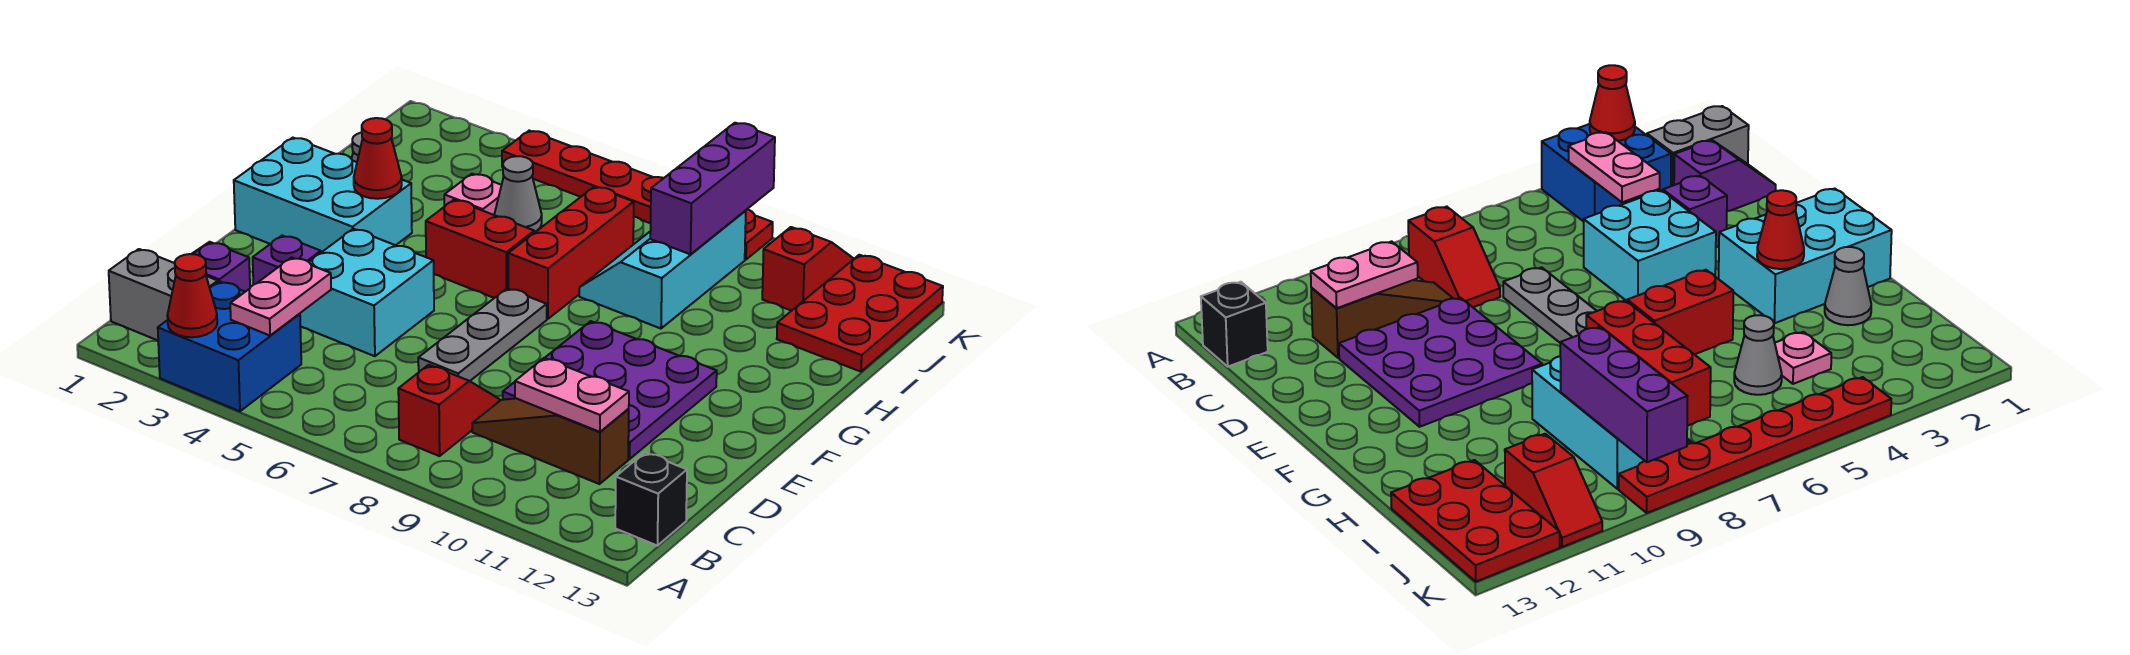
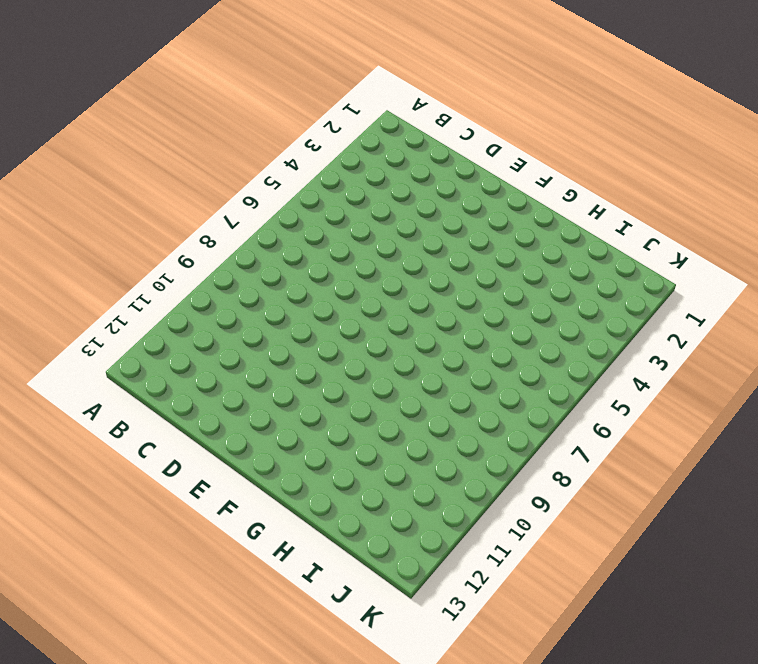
none -> blue 2x2 brick [158,282,301,411]
none -> grey 1x2 brick [109,249,218,340]
none -> red 1x2 slope [398,365,499,456]

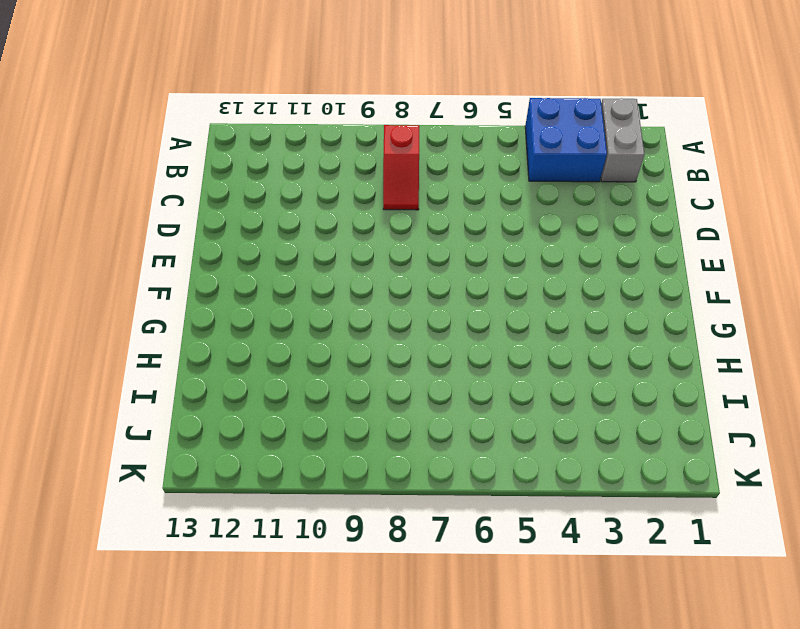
grey 1x2 brick [601,98,645,182] -> grey 1x2 brick turned to [109,249,218,340]
none -> black 1x1 brick [615,453,687,546]
none -> purple 1x2 slope [192,242,250,292]
none -> brown 1x3 slope [472,398,629,484]

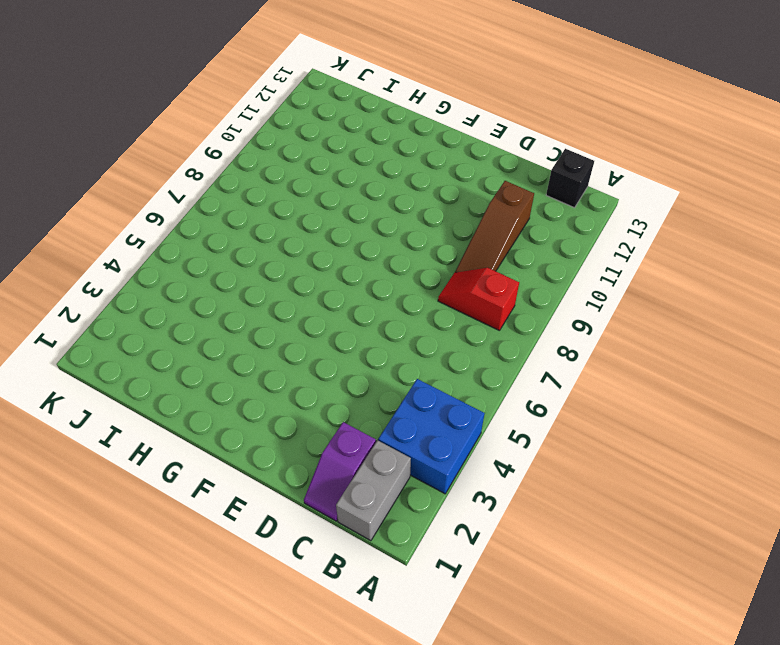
none -> purple 1x1 brick [253,236,321,285]
none -> cyan 2x2 brick [300,229,434,356]
none -> grey 1x3 plate [418,288,547,381]

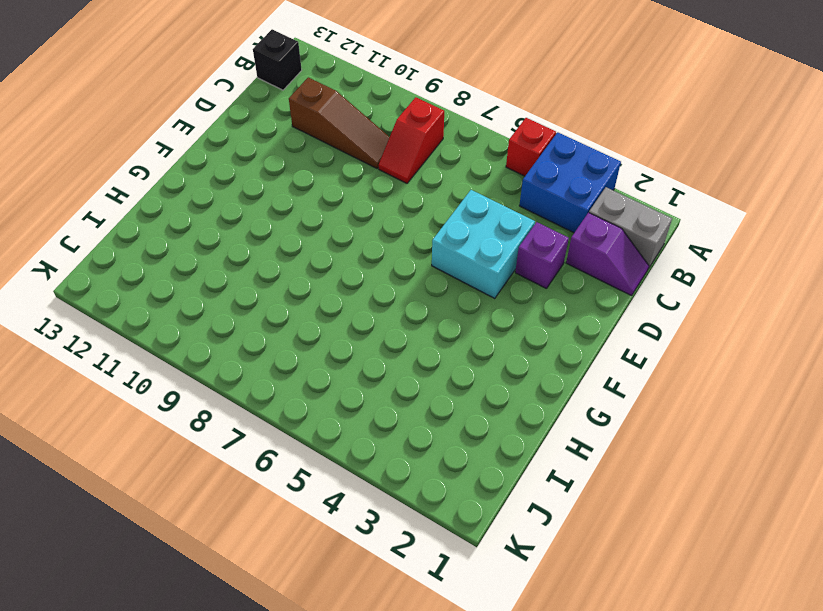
red 1x1 brick [506,118,556,176] -> none
none -> grey 1x3 plate [418,288,547,381]
none -> purple 3x3 plate [503,321,717,459]
none -> cyan 2x3 brick [234,138,412,252]

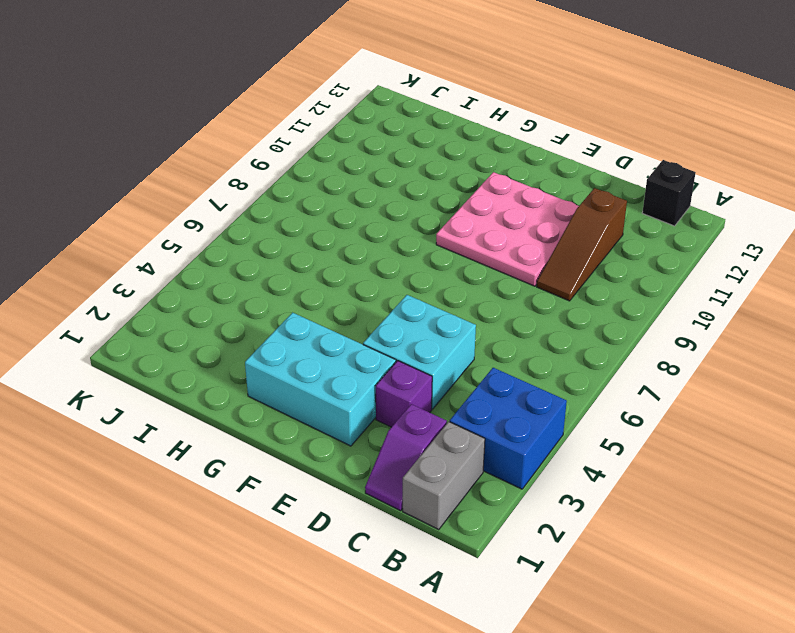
pink 3x3 plate [436,172,579,286] -> purple 3x3 plate [503,321,717,459]
cyan 2x3 brick [245,312,396,446] -> cyan 2x3 brick turned to [234,138,412,252]
none -> red 1x2 slope [398,365,499,456]
none -> grey 1x3 plate [418,288,547,381]
none -> red 1x2 brick [426,200,534,298]

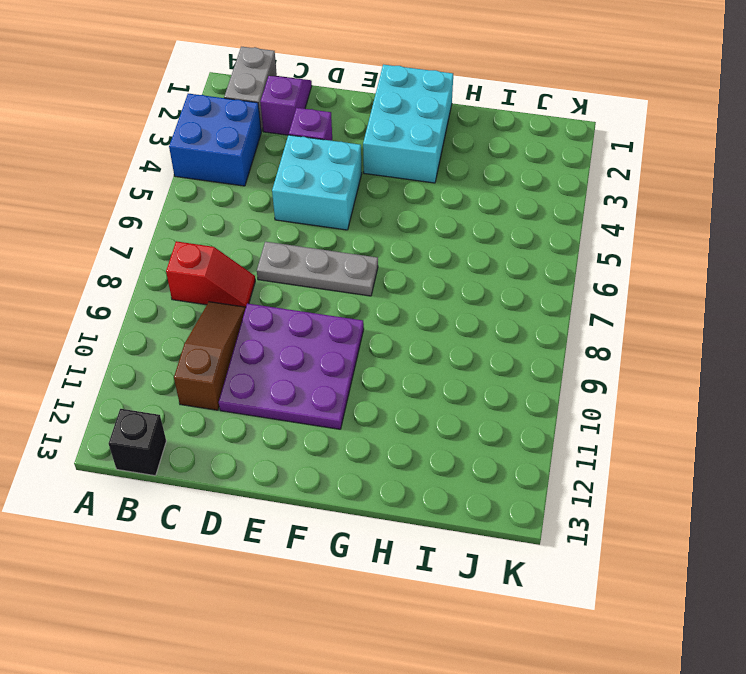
none -> red 1x2 brick [426,200,534,298]
none -> red 1x3 brick [508,187,634,319]
none -> grey 1x1 cone [1825,247,1871,325]

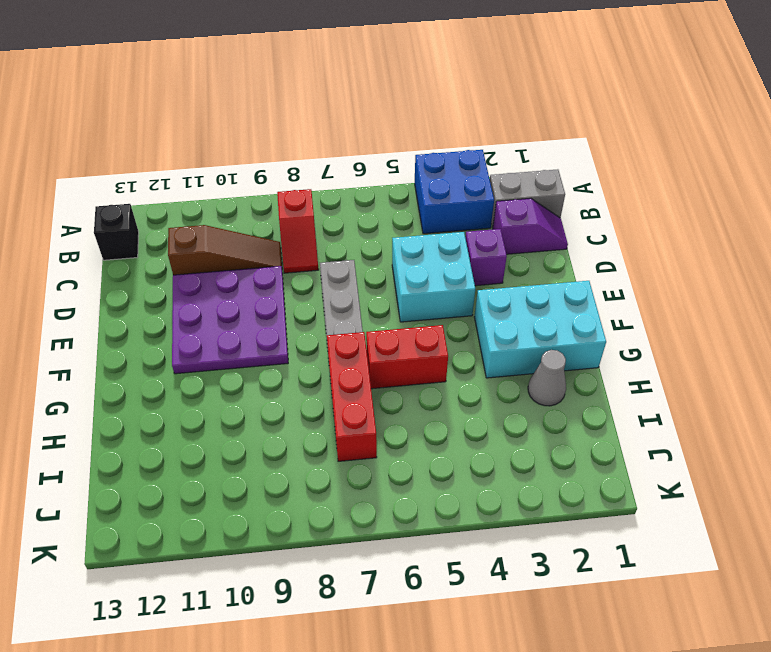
none -> cyan 2x3 slope [579,211,746,329]
none -> pink 1x1 plate [444,174,501,215]
none -> grey 1x1 cone [494,156,542,232]

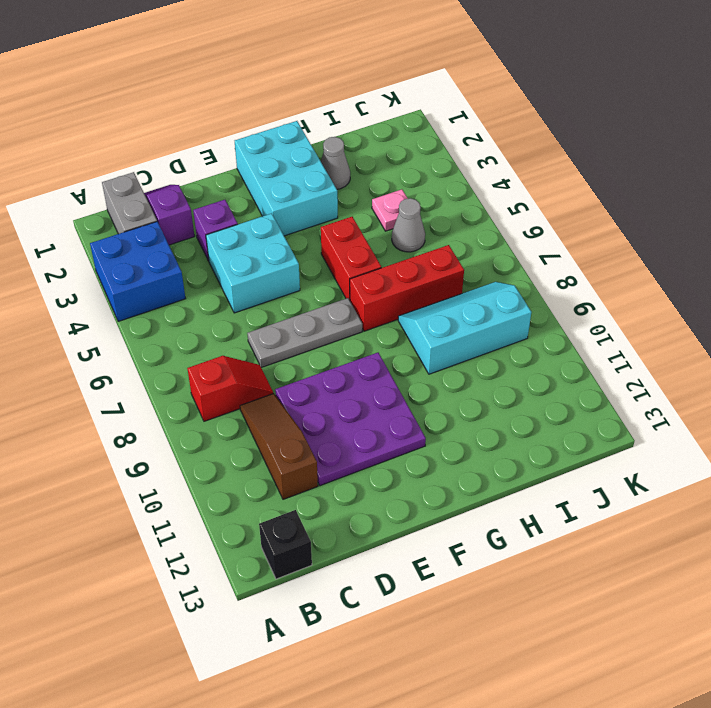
none -> red 2x3 plate [777,255,943,372]
none -> red 1x2 slope [762,227,854,311]
none -> red 1x6 plate [502,131,773,260]

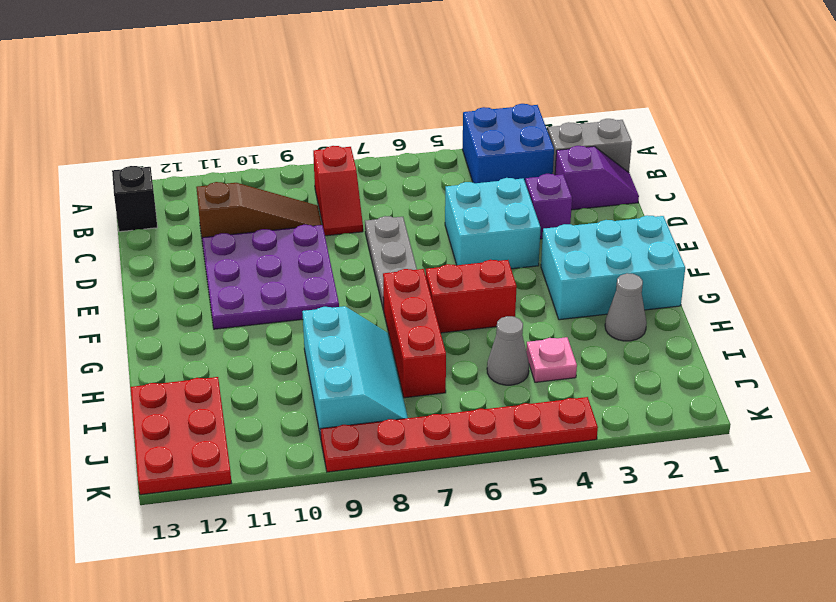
none -> red 1x2 slope [762,227,854,311]
none -> red 1x1 cone [167,254,217,337]
none -> pink 1x2 plate [230,258,331,336]

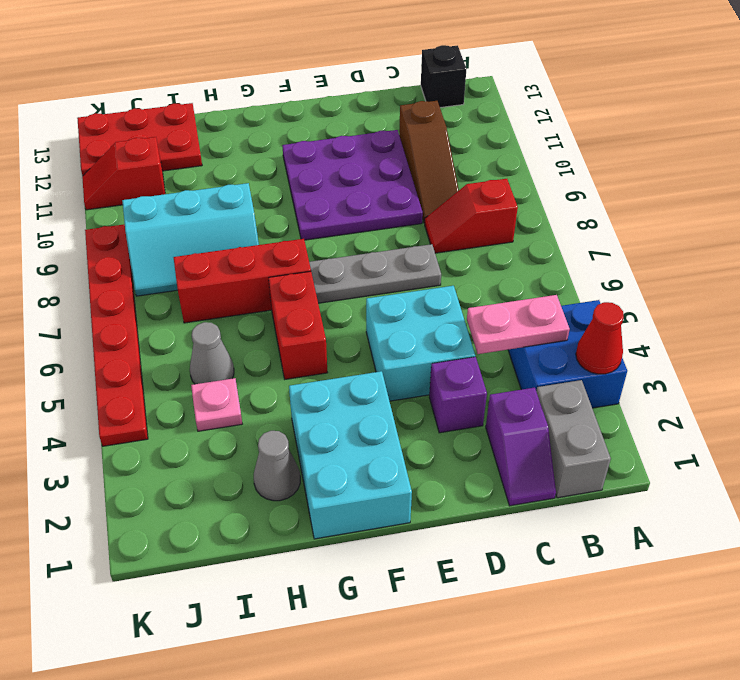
none -> pink 1x2 plate [515,358,629,432]
none -> red 1x1 cone [354,118,402,199]
none -> purple 1x3 brick [650,123,775,254]

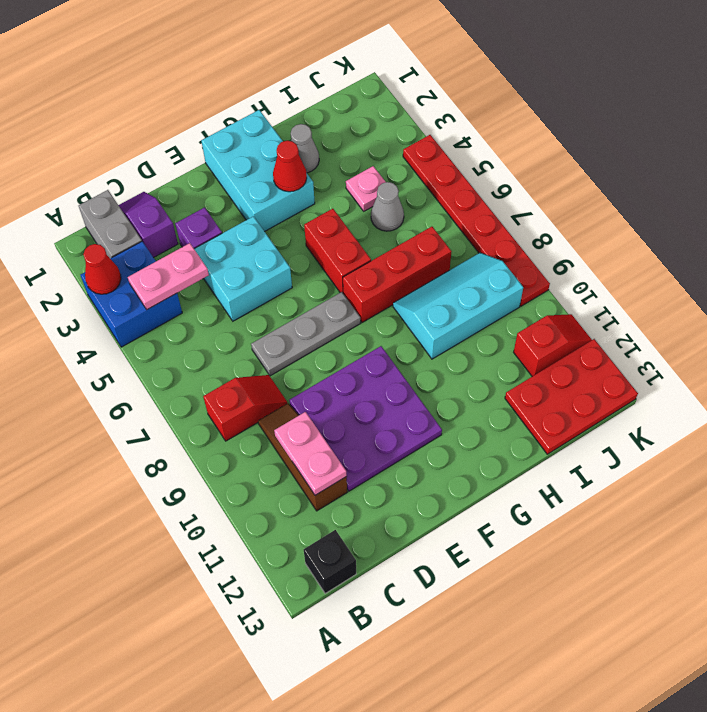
none -> purple 1x3 brick [650,123,775,254]

